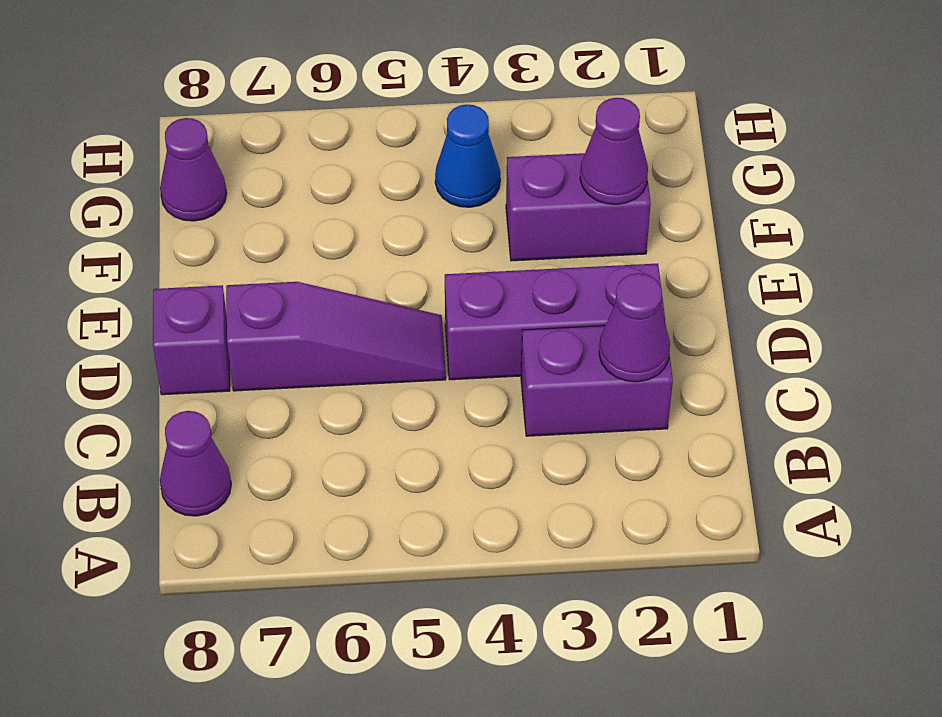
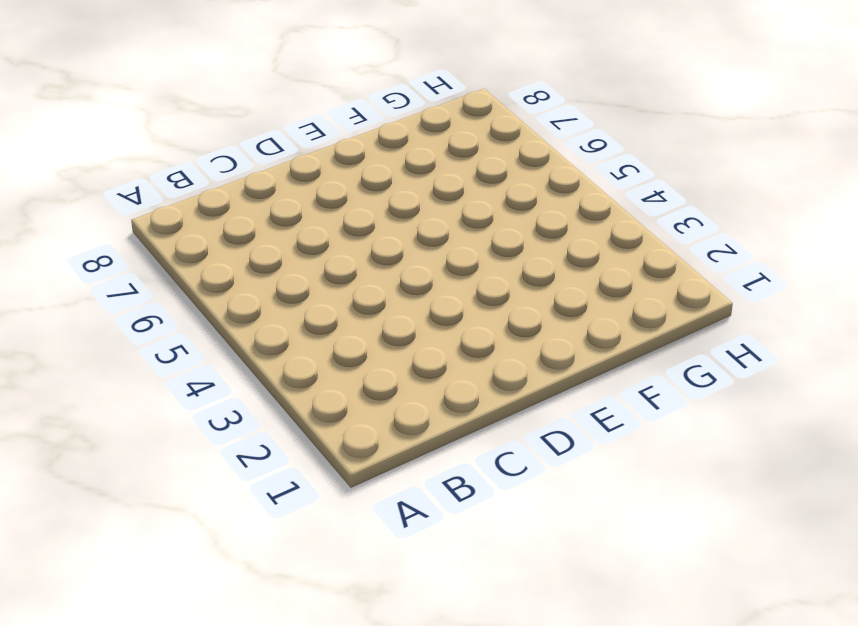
none -> purple 1x1 cone [160,411,231,516]
none -> purple 1x2 brick [521,323,673,436]

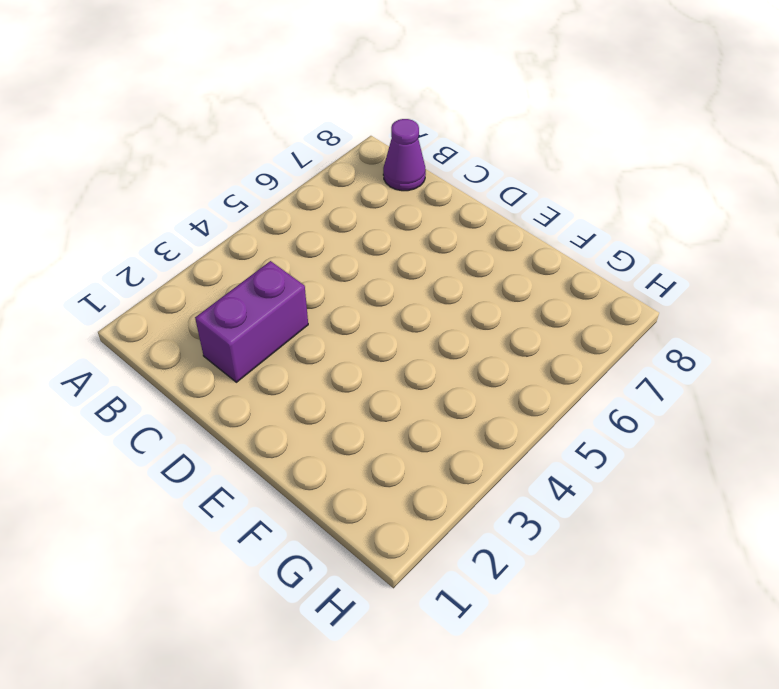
none -> purple 1x3 brick [445,264,665,380]
none -> purple 1x3 slope [226,282,446,391]

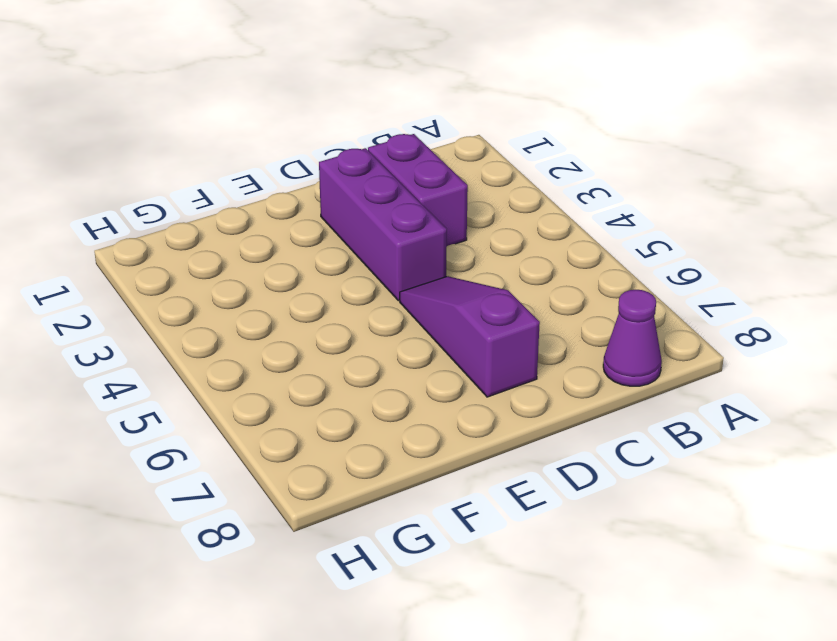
none -> purple 1x1 brick [153,285,230,395]
none -> purple 1x2 brick [506,153,651,261]

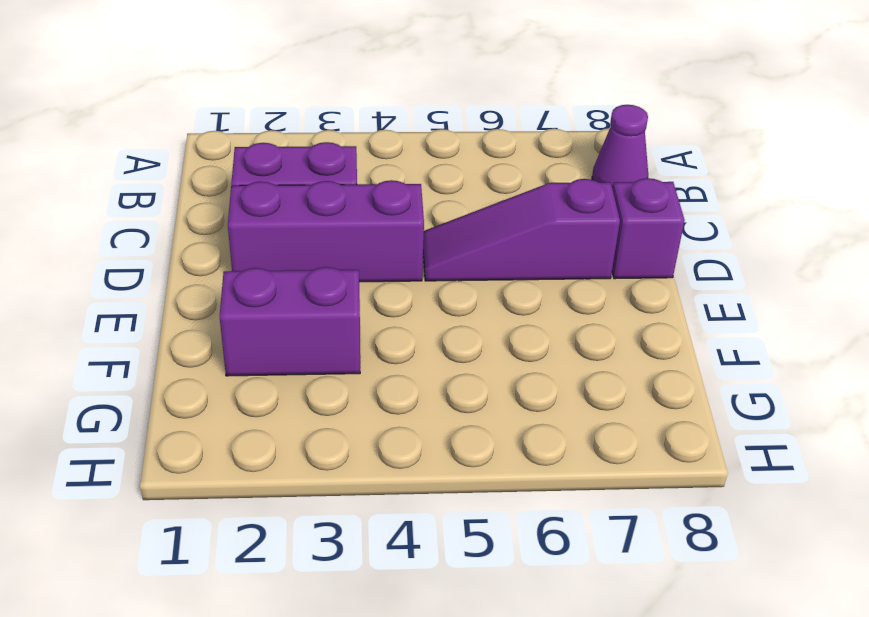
none -> blue 1x1 cone [435,104,500,207]
none -> purple 1x1 cone [160,118,227,221]

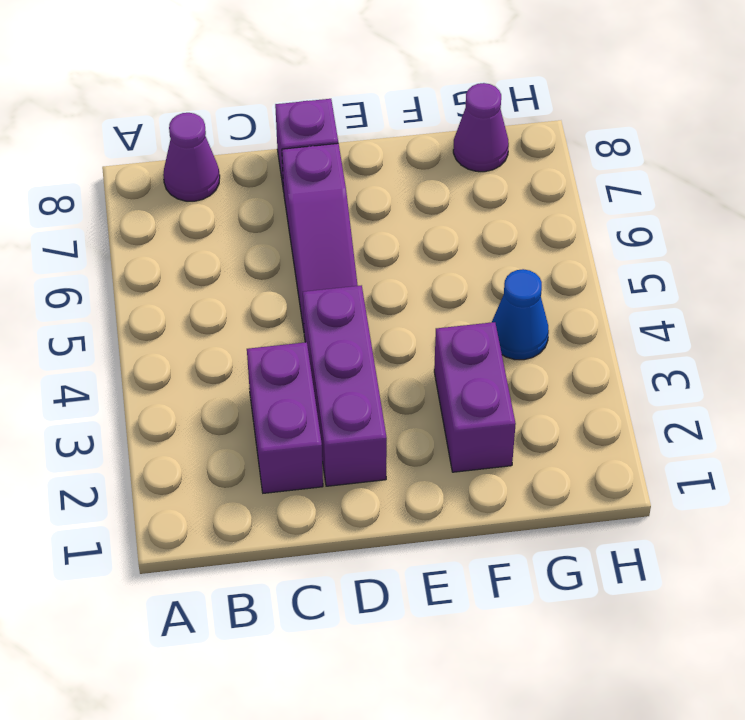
none -> purple 1x1 cone [599,273,670,382]
none -> purple 1x1 cone [580,98,648,205]

